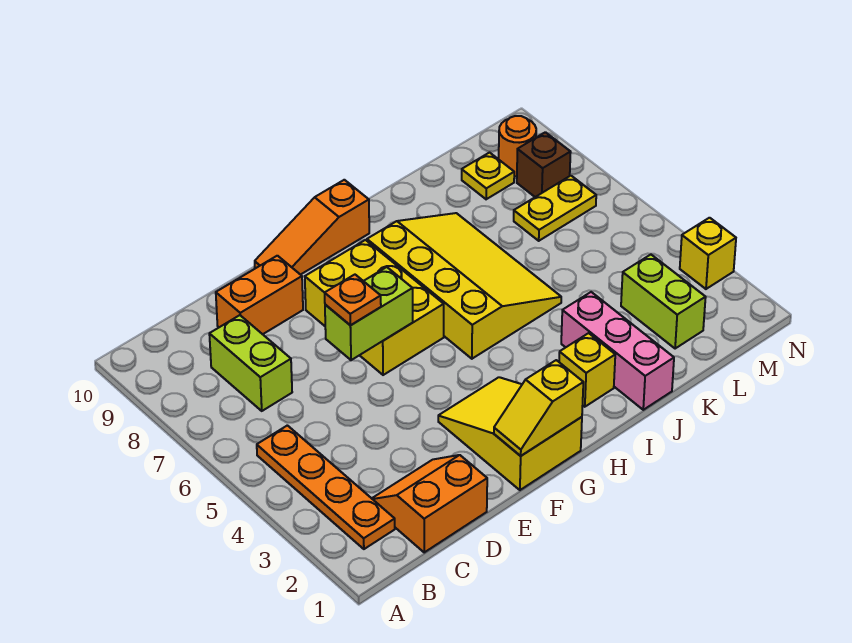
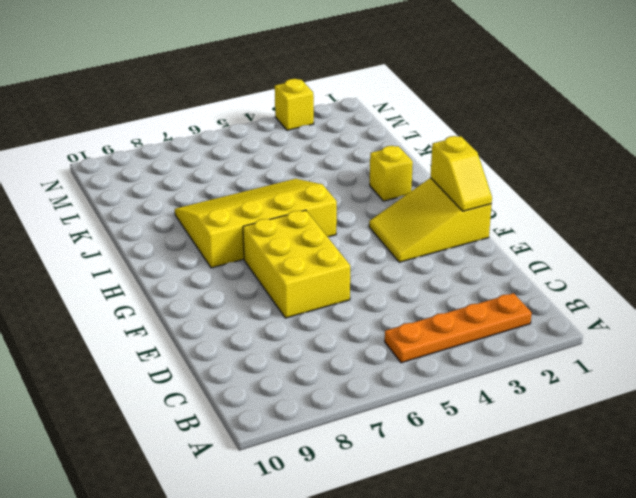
yellow 2x3 brick [243,210,350,318] -> yellow 2x3 brick turned to [305,240,444,375]
none -> orange 2x2 slope [372,455,487,552]
none -> lime 1x2 brick [209,315,292,411]
none -> orange 1x2 brick [216,256,303,334]

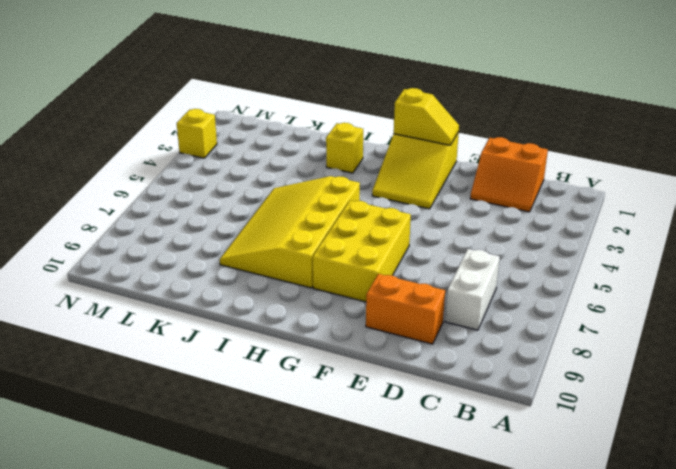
white 1x2 brick [445,249,500,330] -> lime 1x2 brick [209,315,292,411]
none -> orange 1x4 plate [257,425,395,549]
none -> orange 1x3 slope [255,180,369,275]
none -> pink 1x3 brick [561,292,674,410]

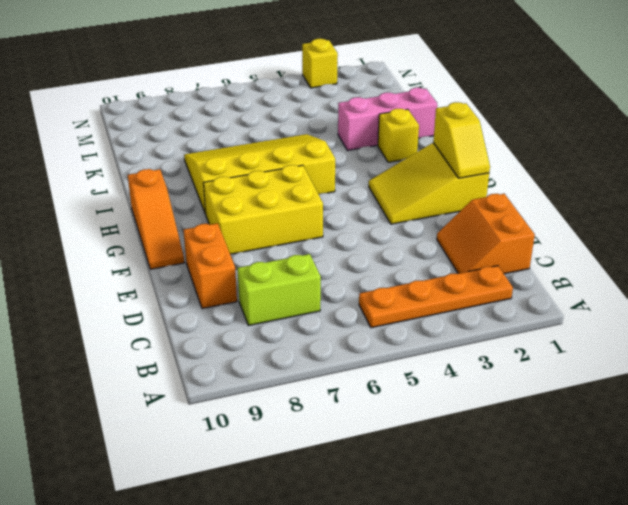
none -> lime 1x2 brick [621,255,706,349]
none -> yellow 1x2 plate [514,176,596,241]
none -> yellow 1x1 plate [462,153,514,199]

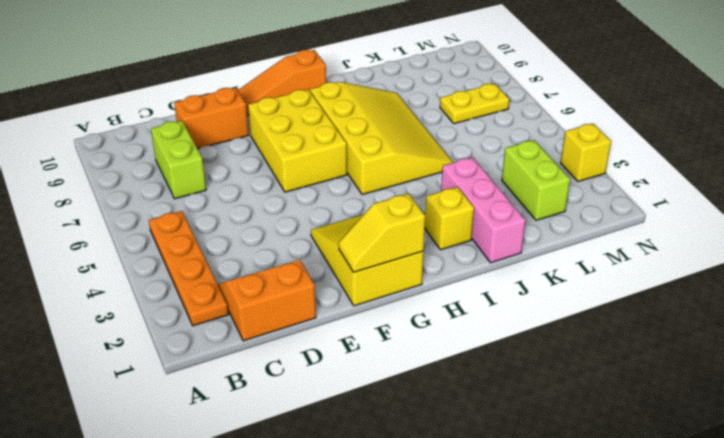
none -> yellow 1x1 plate [462,153,514,199]
none -> brown 1x1 brick [517,132,571,197]
none -> orange 1x1 round brick [499,116,536,176]

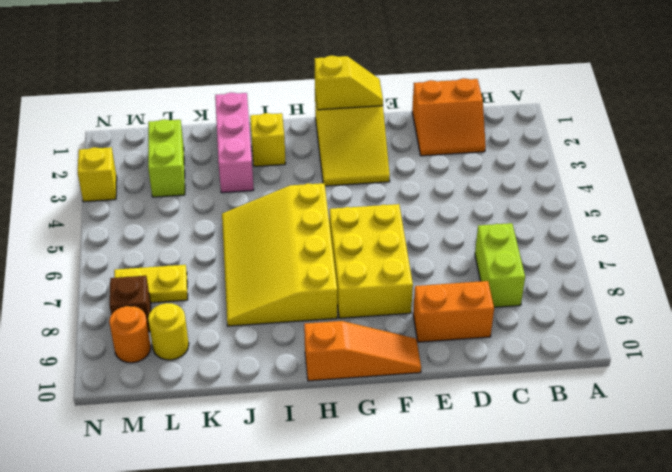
yellow 1x1 round brick [148,303,189,360] -> yellow 1x1 plate [462,153,514,199]
none -> orange 1x4 plate [257,425,395,549]
none -> lime 1x2 brick [325,267,413,360]
none -> orange 1x1 plate [325,275,381,325]

